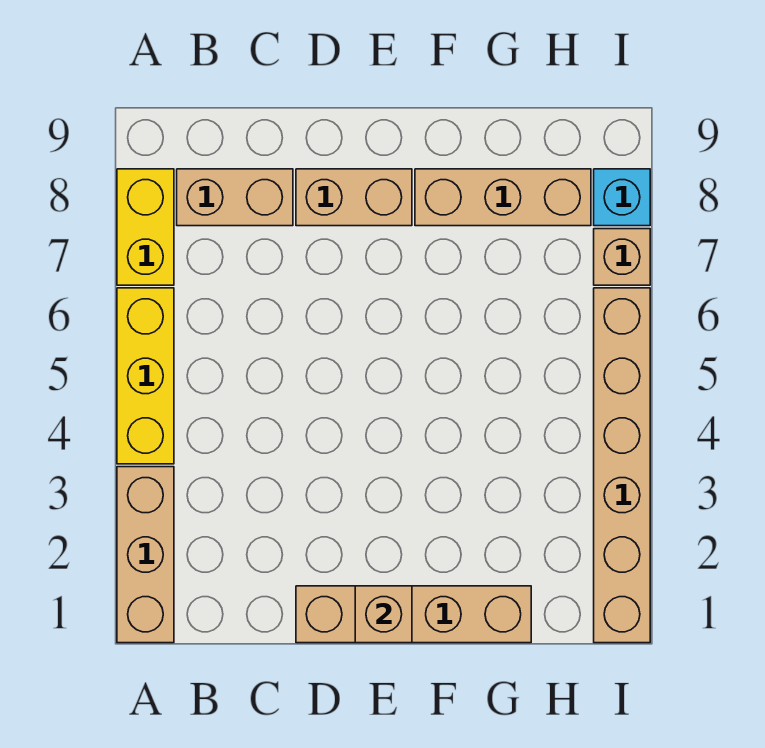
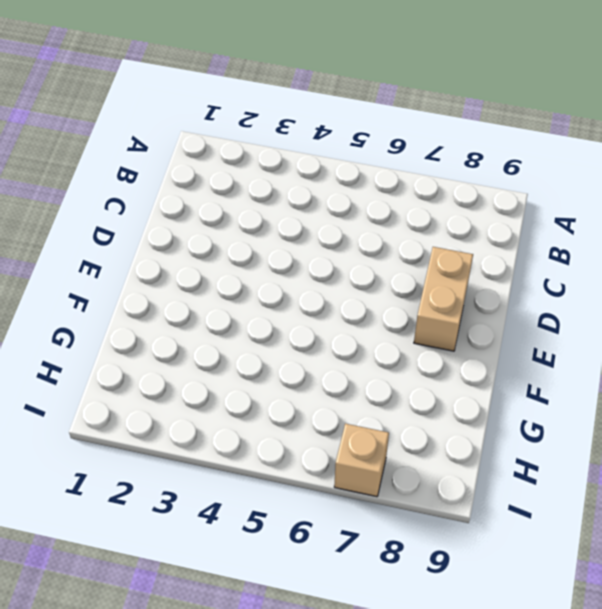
none -> tan 1x3 brick [117,467,174,643]
none -> yellow 1x3 brick [117,288,174,464]

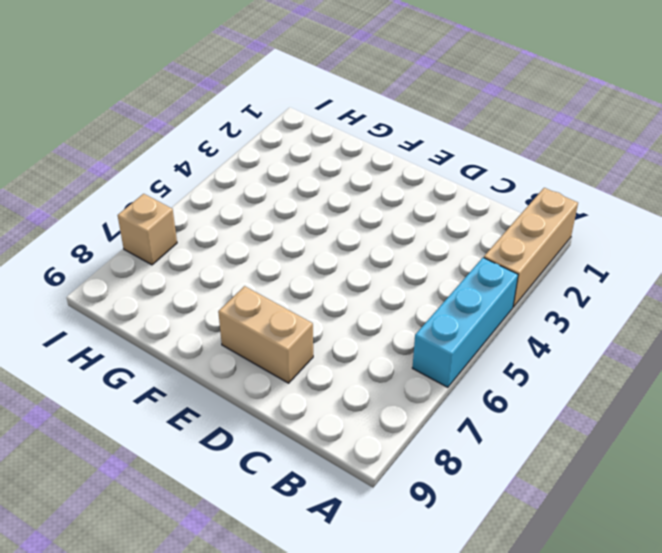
cyan 1x3 brick [412,258,518,387] -> yellow 1x3 brick [117,288,174,464]
none -> yellow 1x2 brick [117,169,174,285]
none -> tan 1x2 brick [177,169,293,226]

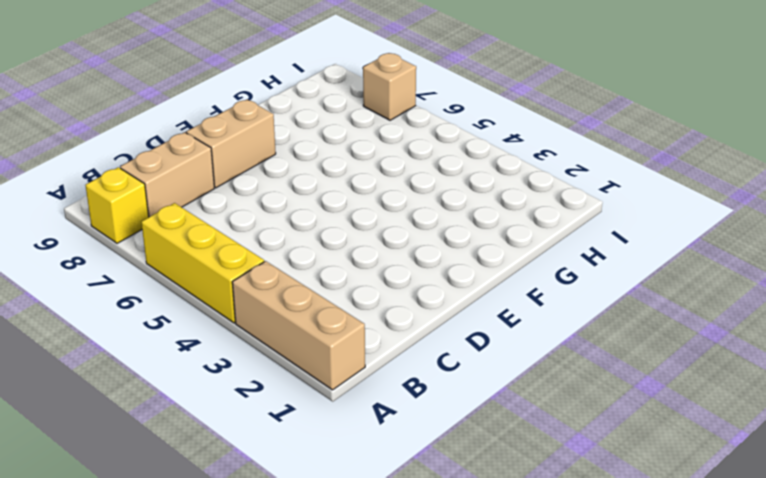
yellow 1x1 brick [85,167,149,243] -> yellow 1x2 brick [117,169,174,285]
none -> tan 1x4 brick [296,586,531,643]
none -> tan 1x3 brick [415,169,591,226]

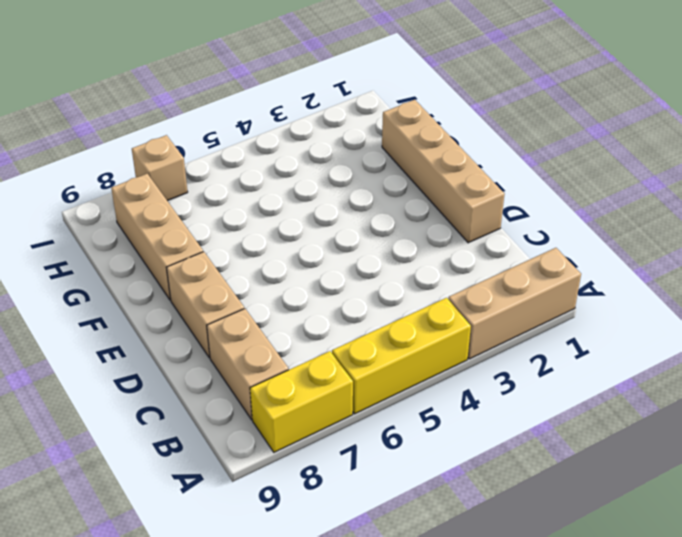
none -> tan 1x6 brick [594,288,650,643]
none -> cyan 1x1 brick [594,169,650,226]

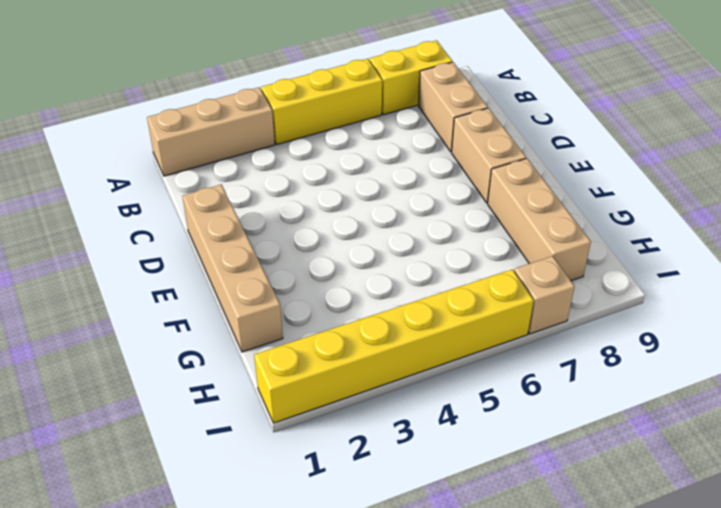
yellow 1x6 brick [254,269,534,423] -> tan 1x6 brick [594,288,650,643]
none -> cyan 1x1 brick [594,169,650,226]
none -> tan 1x1 brick [355,586,412,643]

